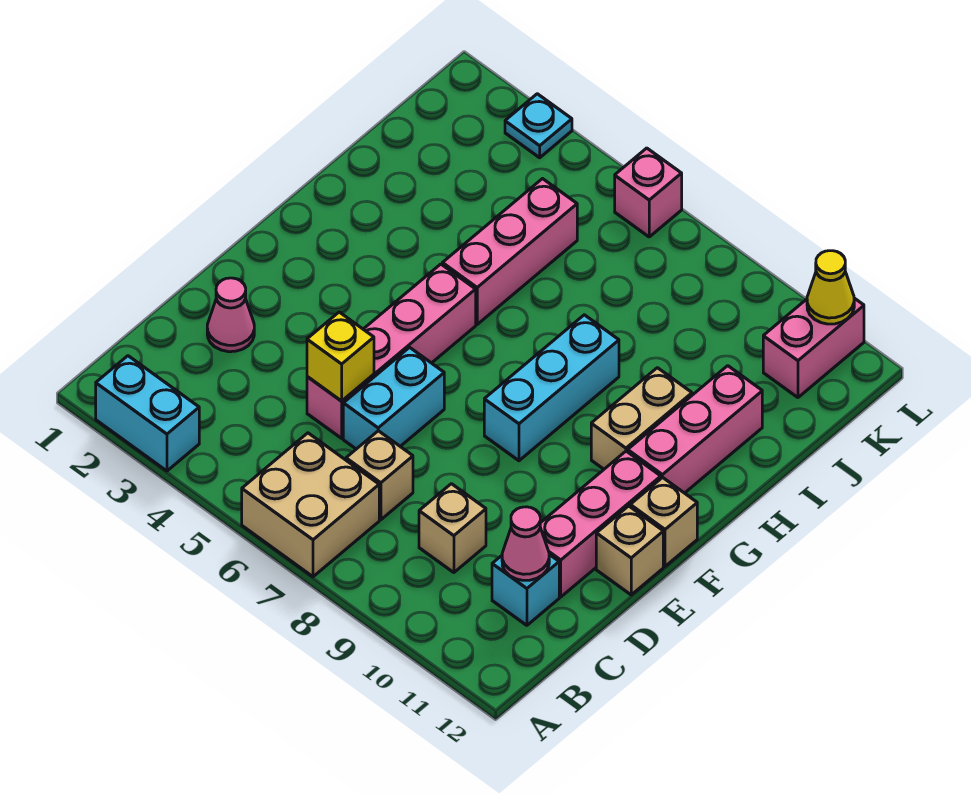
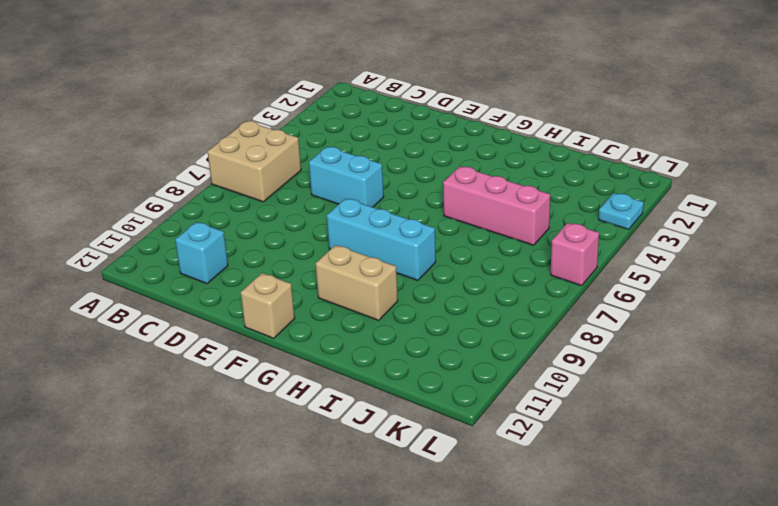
none -> cyan 1x2 brick [96,356,199,471]
none -> tan 1x1 brick [346,431,413,520]
none -> tan 1x1 brick [419,484,486,573]

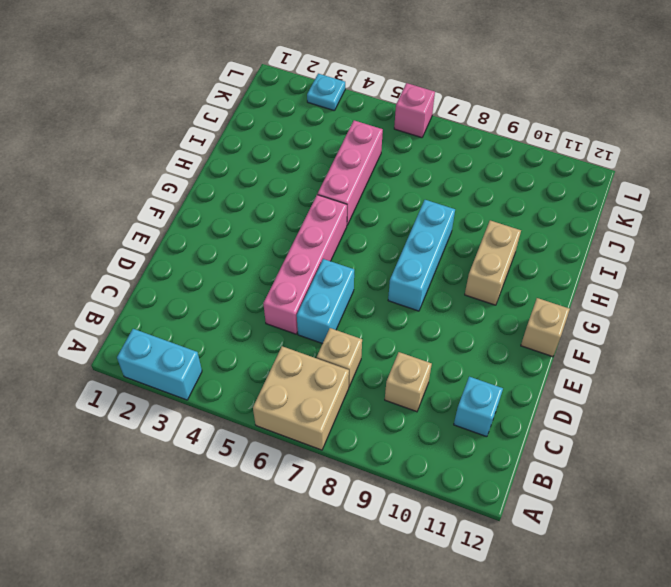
none -> pink 1x1 cone [207,278,254,352]
none -> pink 1x3 brick [540,451,661,597]
none -> tan 1x1 brick [596,506,663,595]

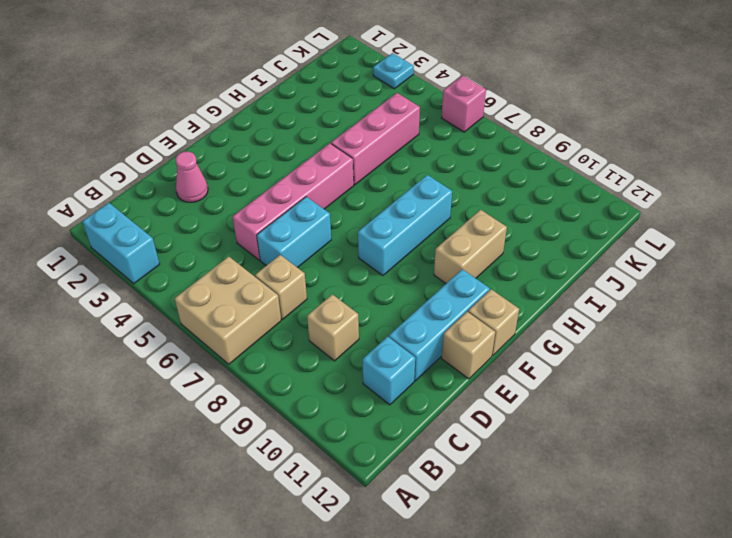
cyan 1x3 brick [389,269,490,381] -> pink 1x3 brick [540,451,661,597]
none -> pink 1x3 brick [628,366,762,493]
none -> pink 1x2 brick [763,298,864,397]
none -> pink 1x1 cone [502,507,549,580]

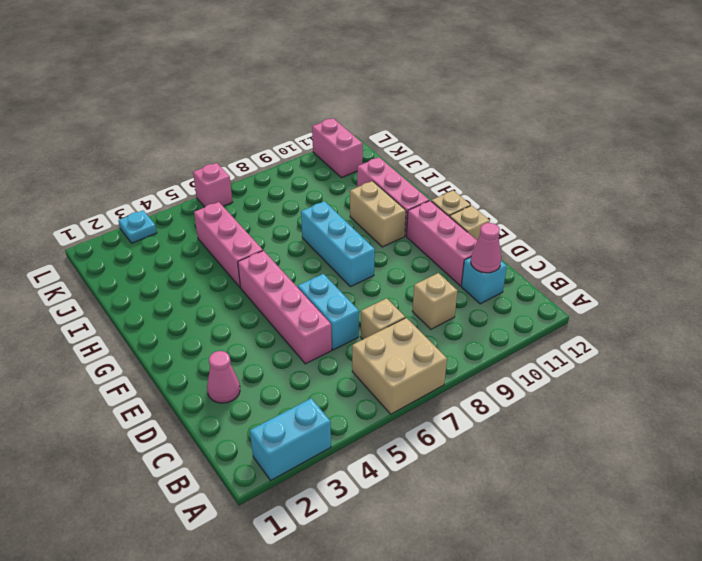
none -> yellow 1x1 brick [307,312,374,401]
none -> yellow 1x1 cone [807,251,854,324]

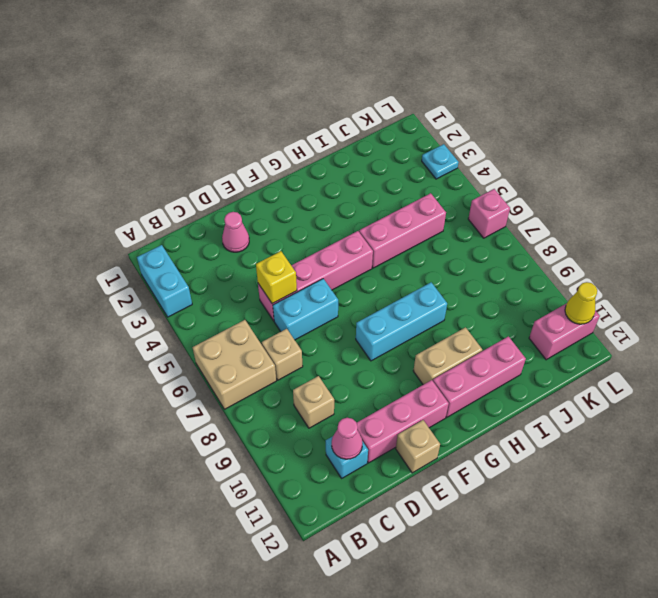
none -> tan 1x1 brick [630,477,697,566]

